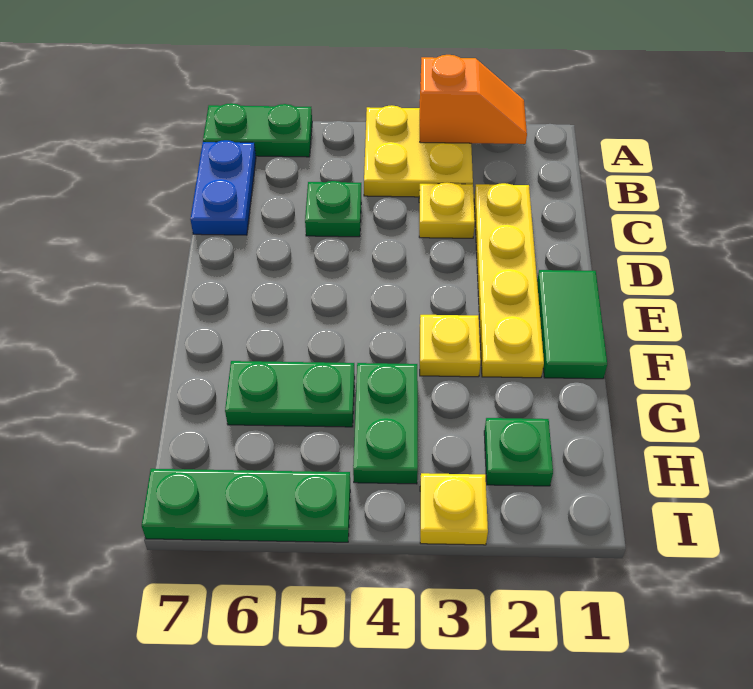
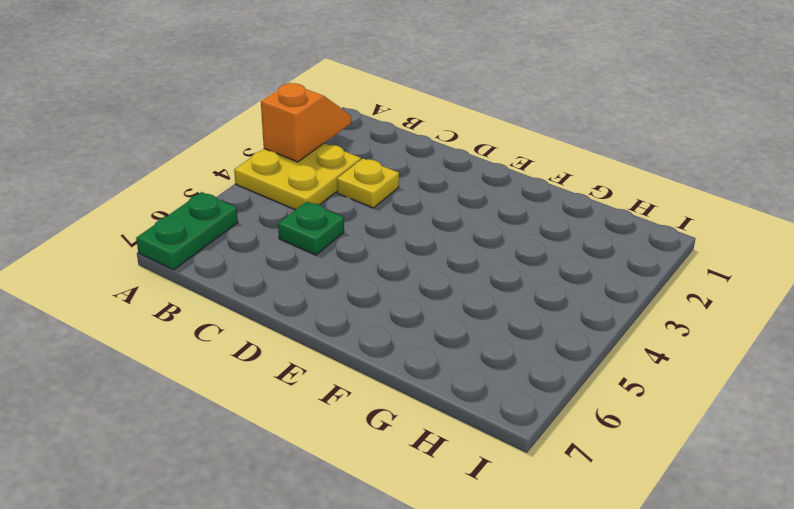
none -> blue 1x2 plate [190,140,256,235]
none -> yellow 1x4 plate [474,183,544,378]
none -> green 1x2 tile [537,270,607,379]

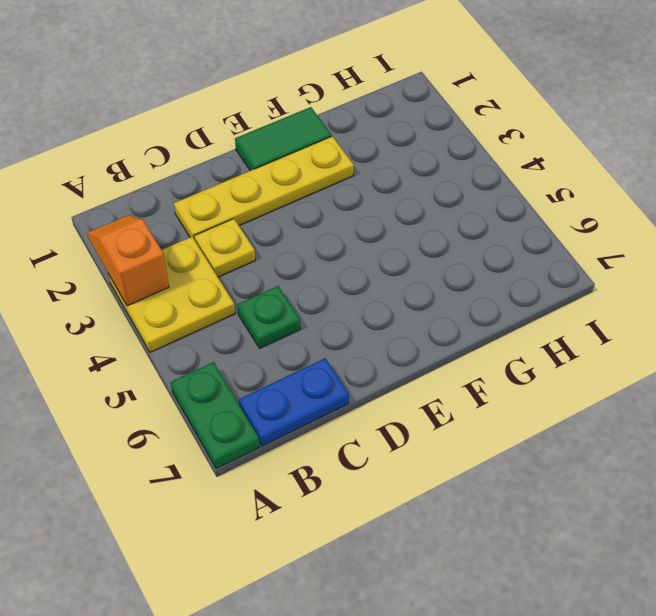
none -> yellow 1x1 plate [420,315,481,377]
none -> green 1x2 plate [353,363,418,484]
none -> green 1x2 plate [225,361,355,427]

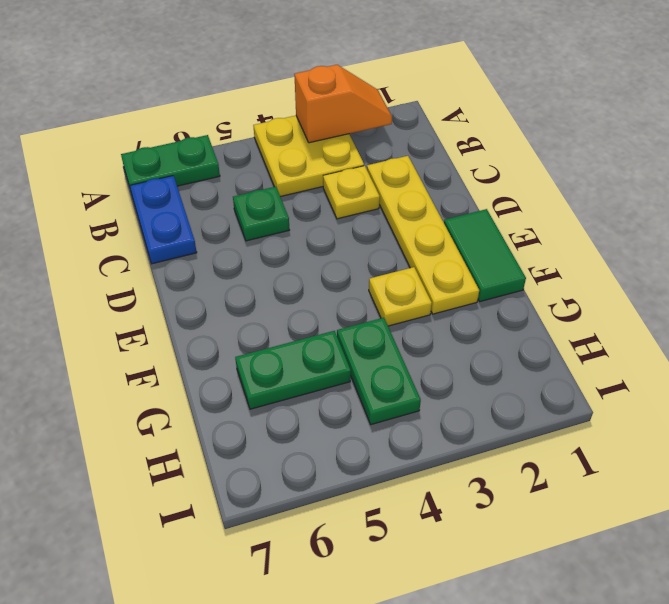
none -> green 1x1 plate [484,418,553,486]
none -> yellow 1x1 plate [420,473,488,545]
none -> green 1x3 plate [142,469,350,542]

